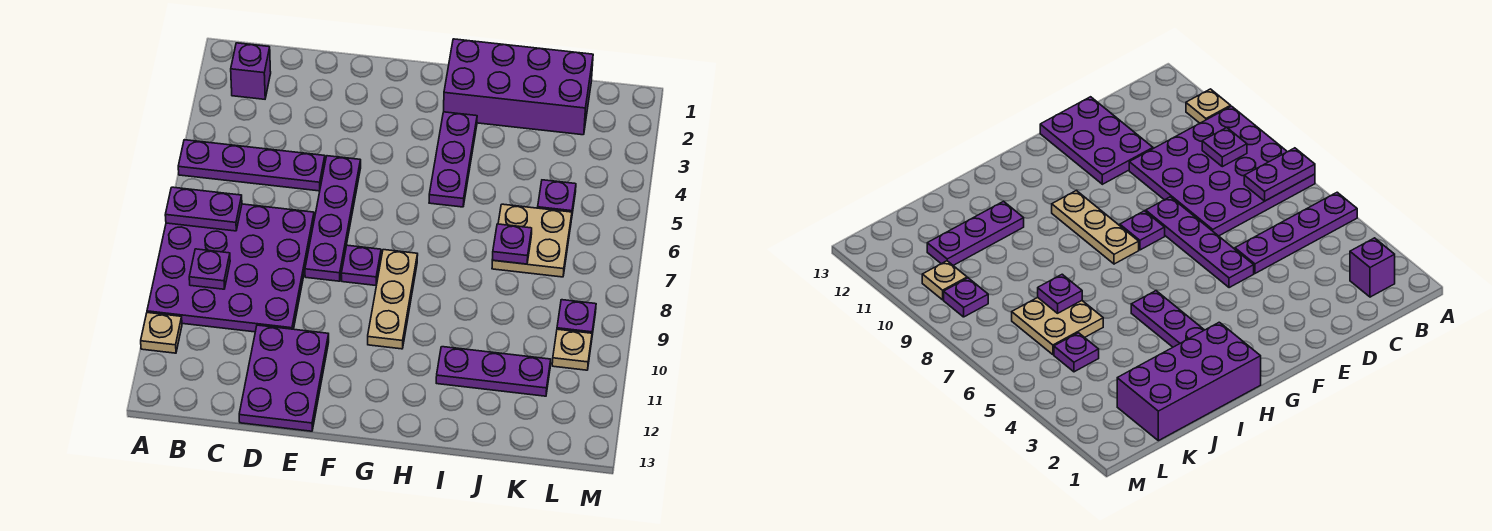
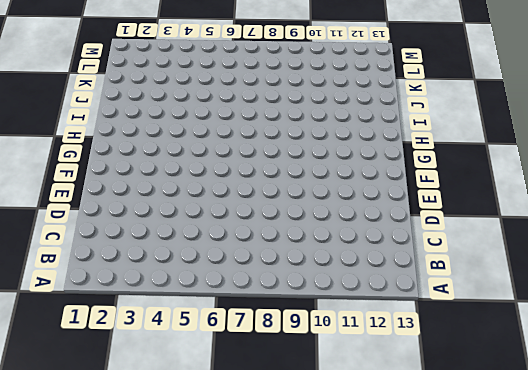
none -> purple 1x4 plate [178,140,325,191]
none -> purple 4x4 plate [147,204,314,332]
none -> tan 1x1 plate [141,313,182,353]

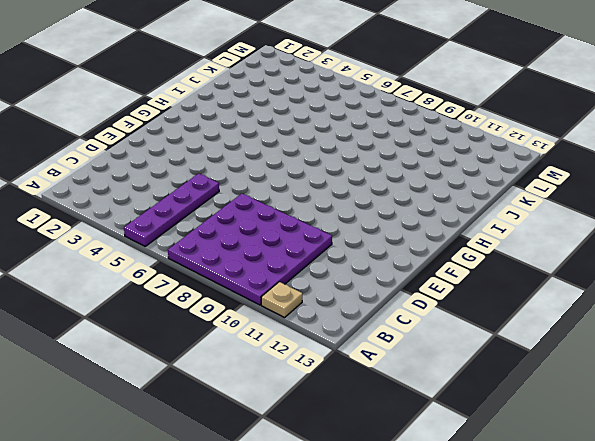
none -> purple 1x1 brick [231,43,271,99]
none -> purple 2x3 plate [239,325,329,431]
none -> purple 1x4 plate [305,156,361,281]

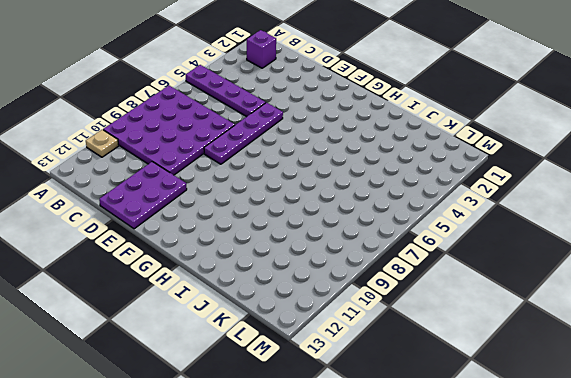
none -> purple 1x1 plate [341,245,381,285]
none -> tan 1x3 plate [368,250,418,349]
none -> purple 2x4 brick [444,39,593,135]

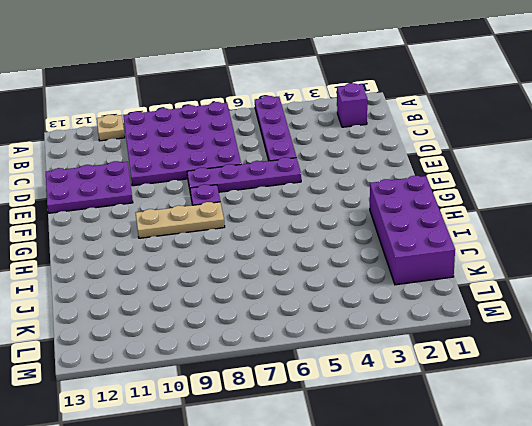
none -> purple 1x3 plate [429,112,477,207]
none -> purple 1x3 plate [436,347,551,396]
none -> tan 2x2 plate [492,204,572,277]

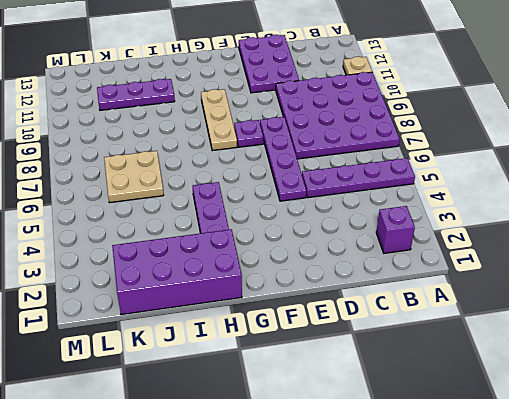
none -> purple 1x1 plate [538,180,576,213]
none -> purple 1x1 plate [557,300,596,335]
none -> tan 1x1 plate [552,329,592,370]

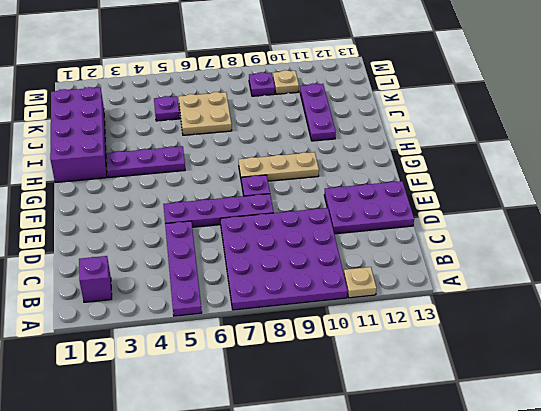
none -> purple 1x2 plate [165,187,242,231]
none -> purple 1x1 plate [189,249,230,289]
none -> purple 1x1 plate [492,224,532,264]

